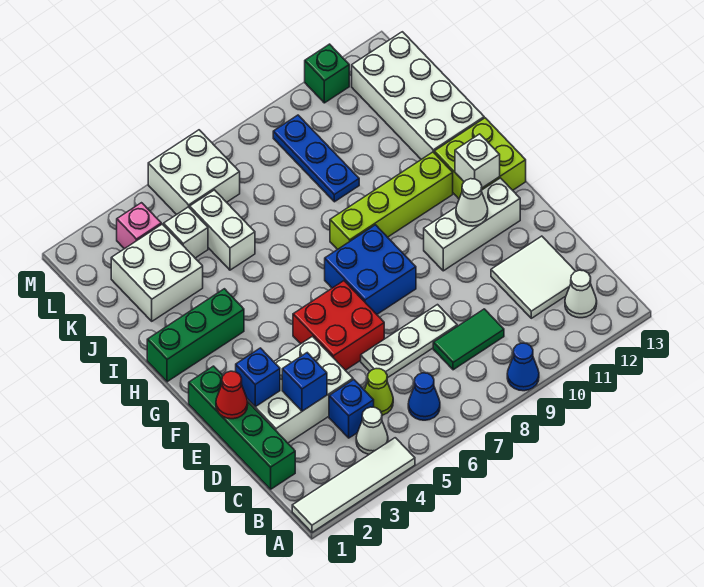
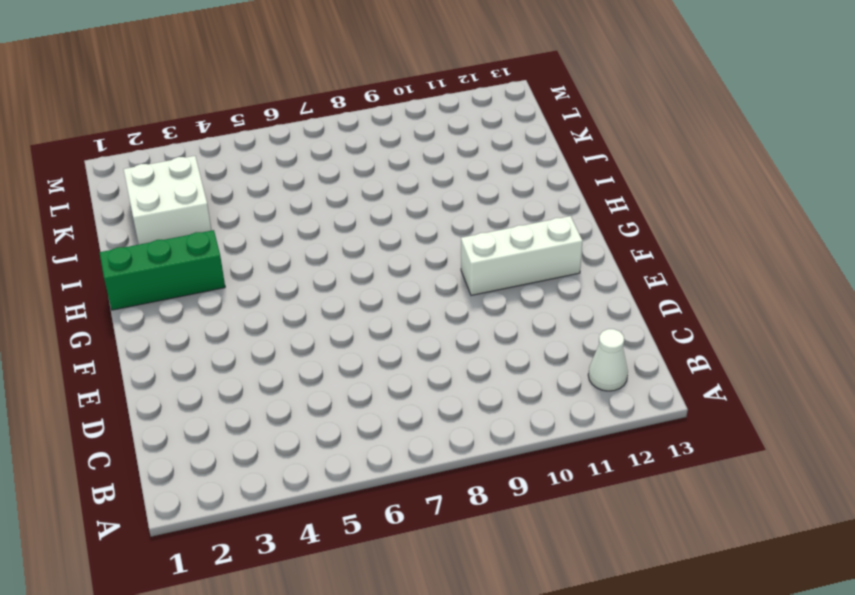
none -> white 1x4 tile [292,438,415,532]
none -> blue 1x1 cone [507,343,539,391]
none -> white 1x1 cone [356,407,388,454]
none -> blue 1x1 cone [408,373,440,420]

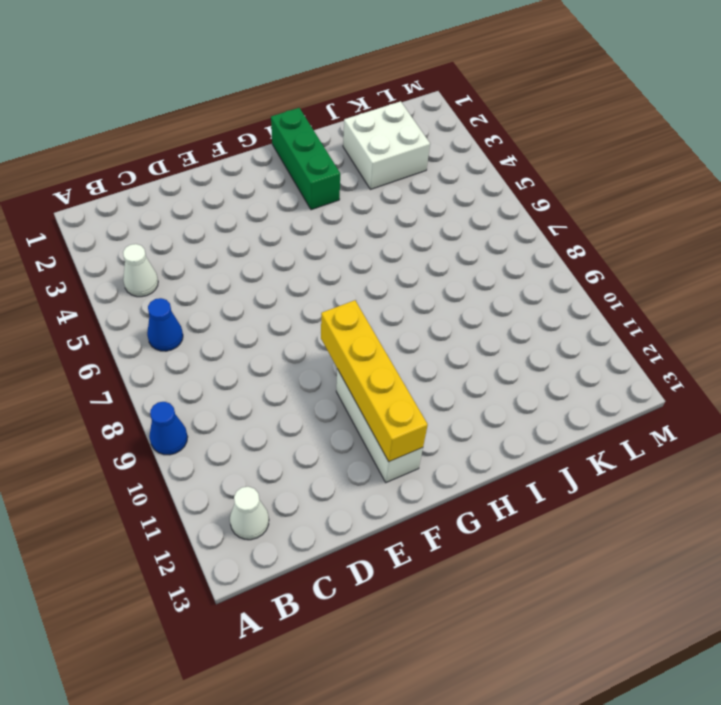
yellow 1x4 brick [321,300,428,462] -> white 1x1 cone [456,179,488,226]
none -> white 1x4 tile [292,438,415,532]
none -> green 1x4 brick [189,366,295,489]
none -> blue 1x1 brick [329,380,374,438]
none -> lime 1x1 cone [365,369,393,415]

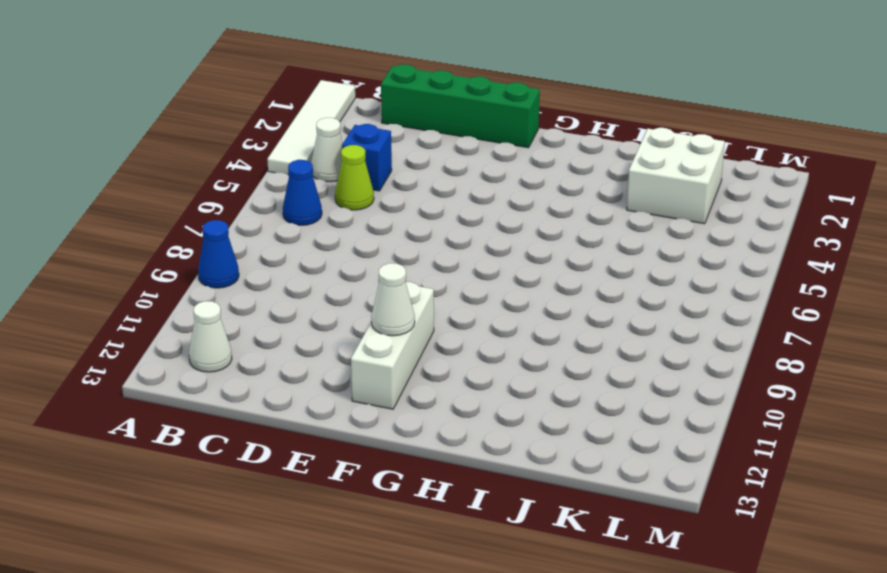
none -> green 1x2 tile [433,309,504,370]
none -> white 2x2 tile [491,236,576,318]
none -> white 2x3 brick [247,336,353,443]
none -> white 1x3 plate [361,305,457,378]

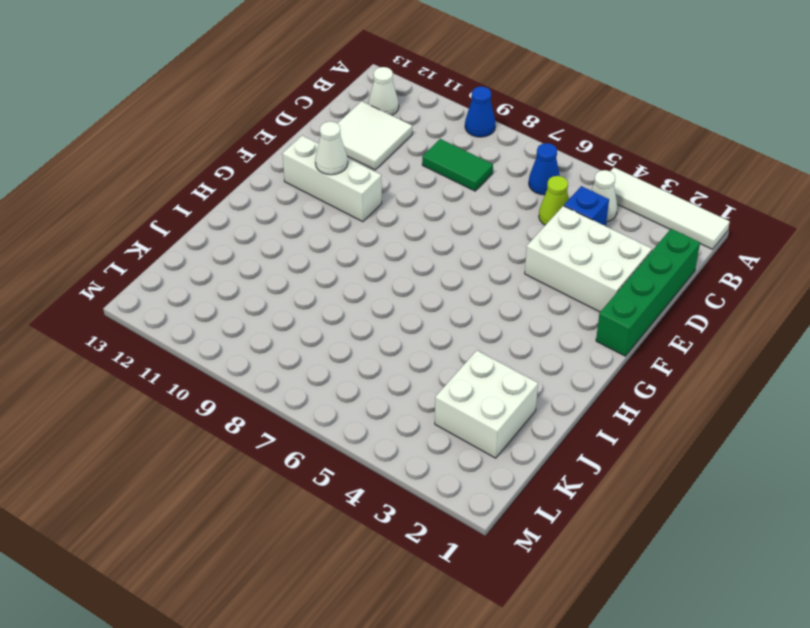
none -> white 1x3 plate [361,305,457,378]
none -> red 2x2 brick [293,281,384,370]
none -> blue 2x2 brick [325,225,416,314]
none -> lime 2x2 brick [434,118,526,199]

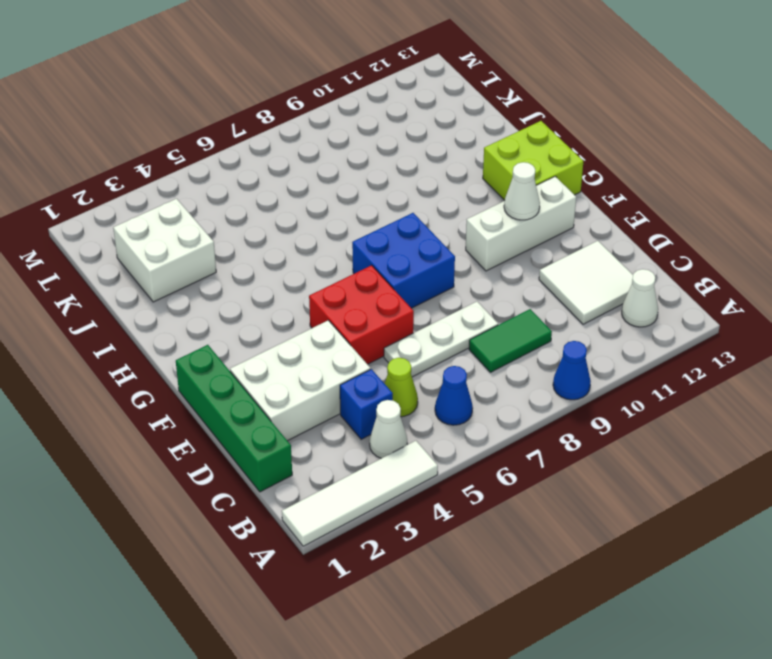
none -> green 1x3 brick [147,289,244,382]
none -> lime 1x4 brick [330,152,453,250]
none -> white 2x4 brick [352,32,484,159]
none -> white 1x2 brick [190,190,255,270]

